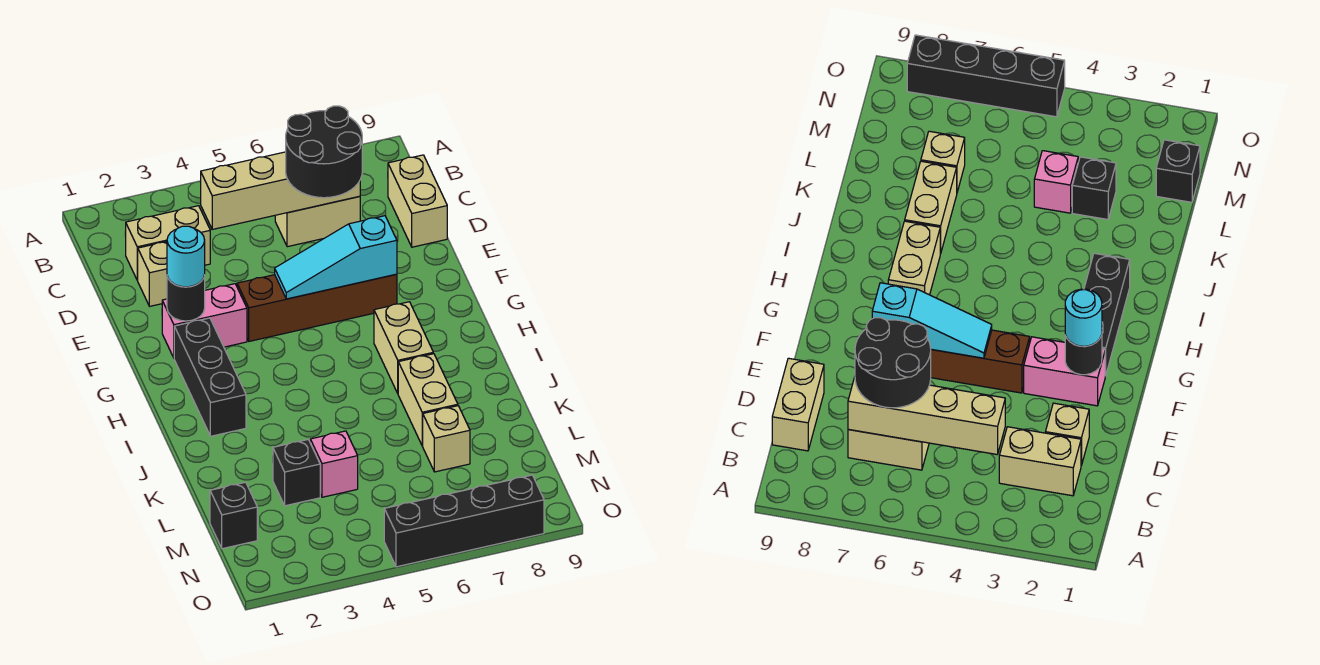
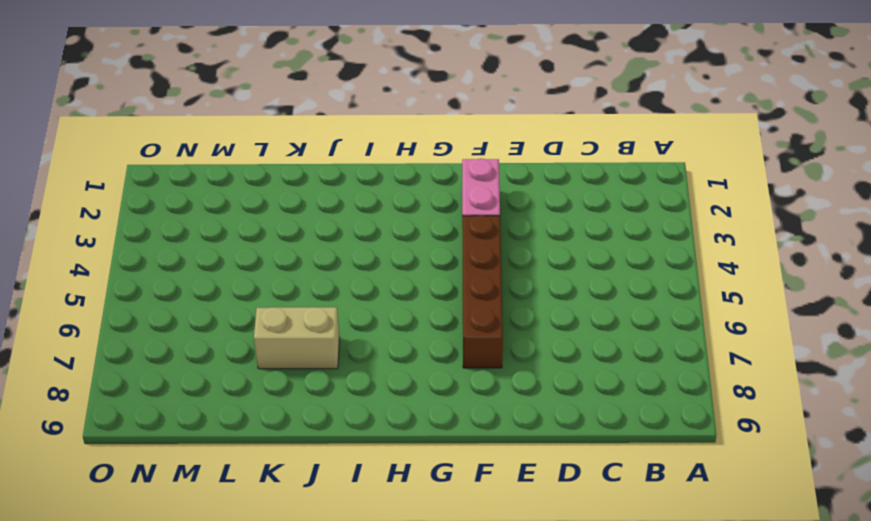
none -> tan 1x2 brick [126,206,210,280]
none -> tan 1x2 brick [275,196,360,247]
none -> tan 1x2 brick [388,155,447,247]

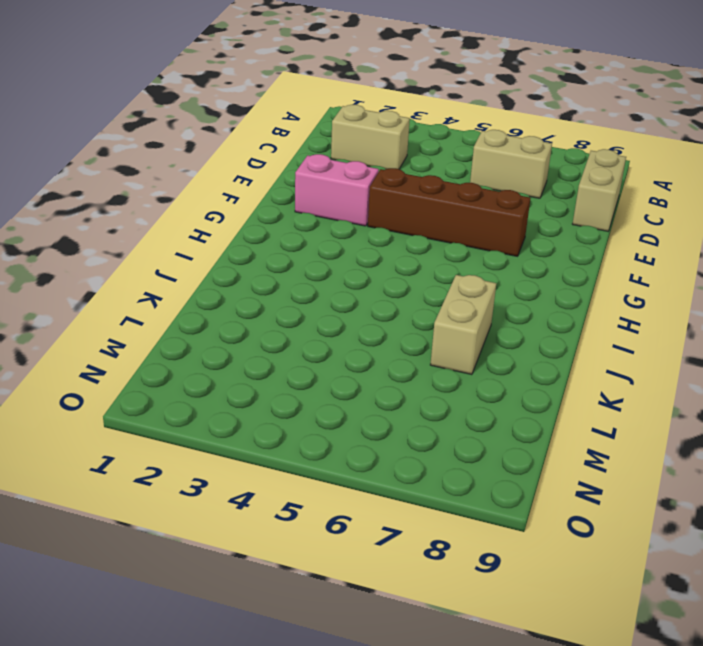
none -> tan 1x1 brick [137,242,167,306]
none -> black 1x3 brick [174,318,246,436]
none -> tan 1x2 brick [374,302,433,393]

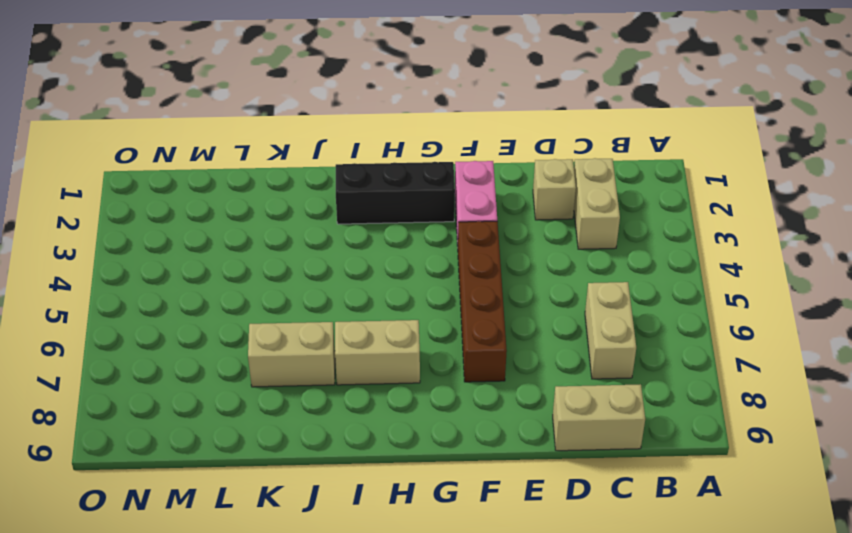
none -> black 1x1 brick [273,440,320,506]
none -> pink 1x1 brick [310,431,358,497]
none -> tan 1x1 brick [423,406,470,472]

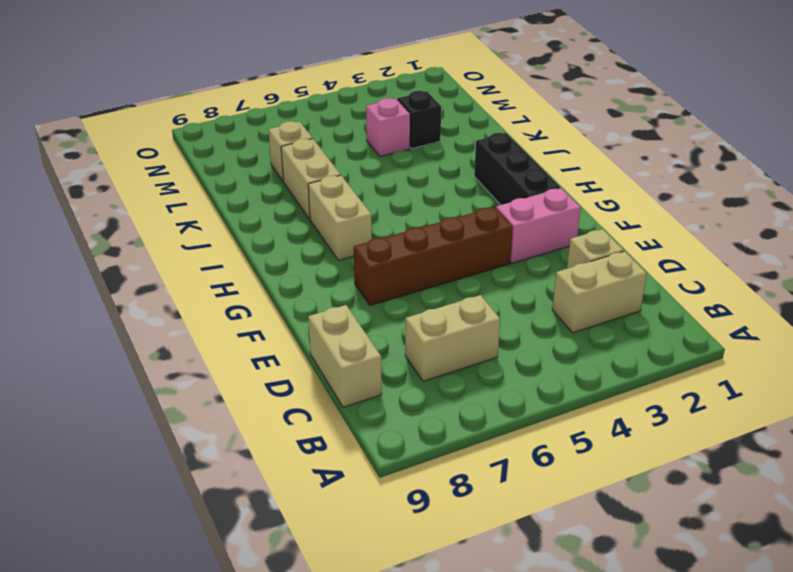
none -> black 1x1 brick [210,482,257,549]
none -> black 1x4 brick [384,475,544,567]
none -> tan 1x4 brick [201,152,360,229]

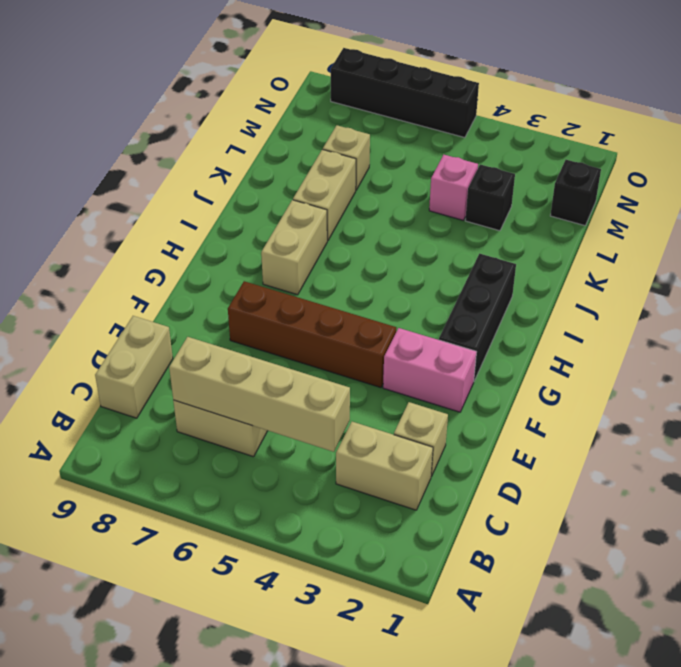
none -> black 1x1 round brick [167,275,205,321]
none -> cyan 1x3 slope [275,216,397,299]
none -> black 2x2 round brick [286,106,362,198]

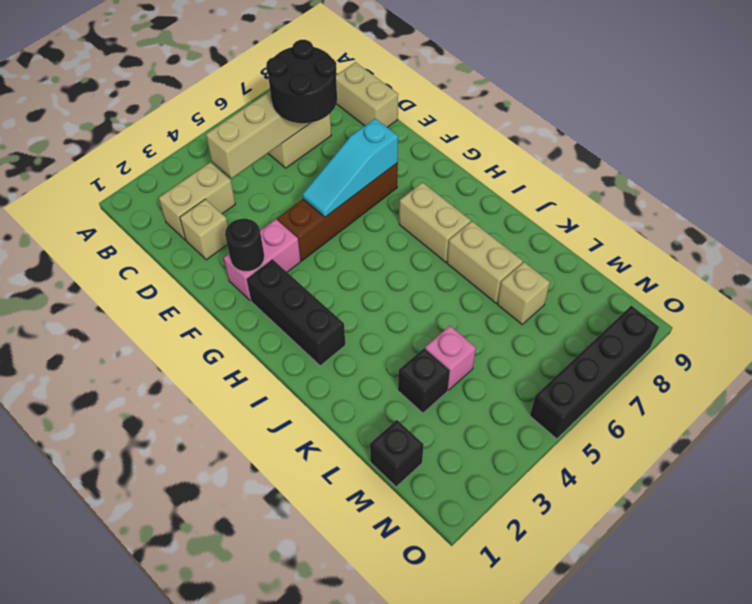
none -> cyan 1x1 round brick [167,226,205,287]

